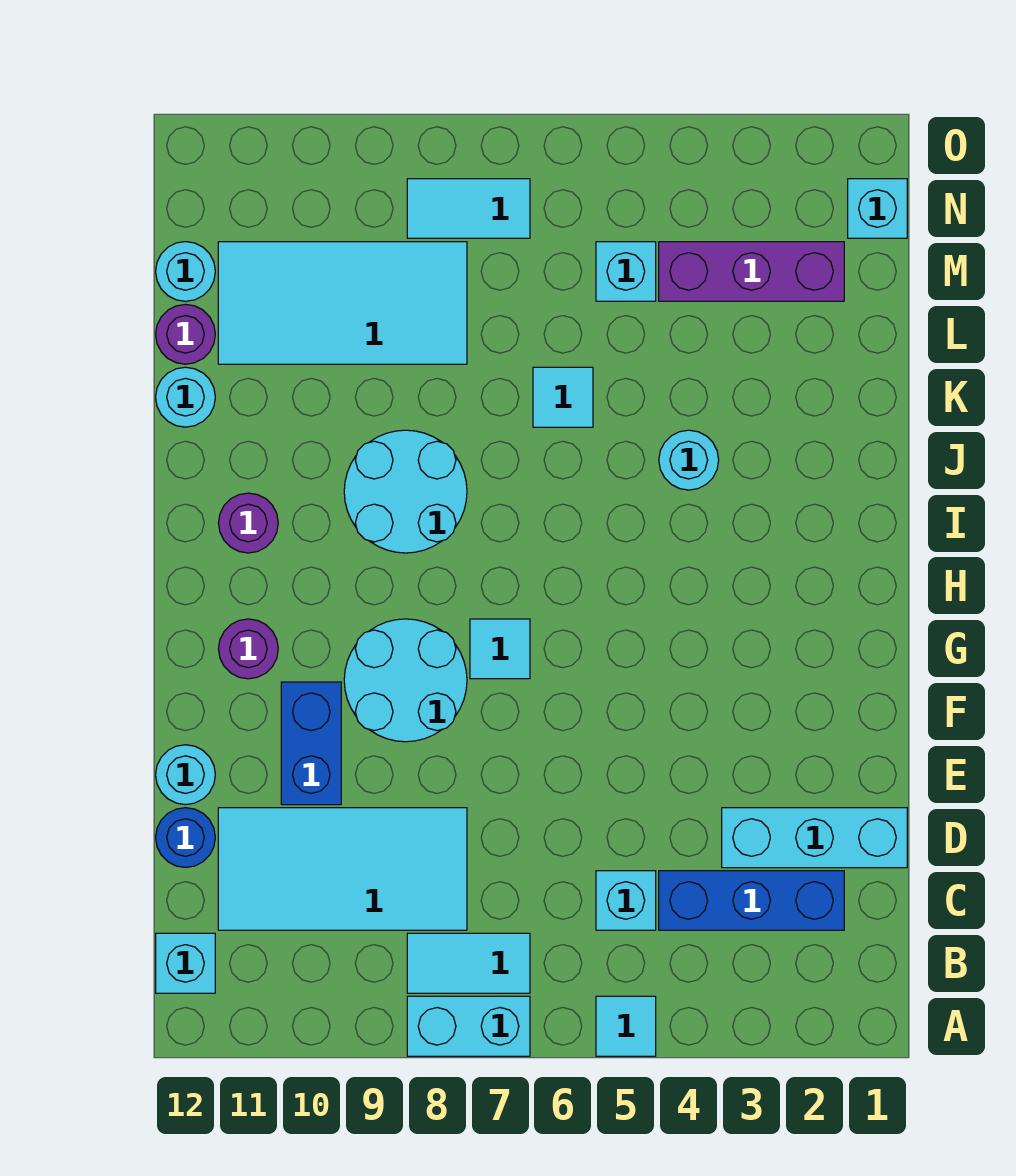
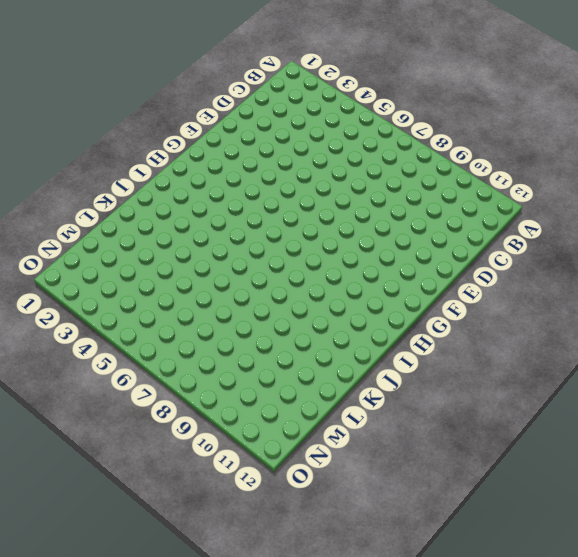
none -> cyan 1x1 tile [596,996,656,1056]
none -> cyan 1x2 brick [407,996,530,1056]
none -> cyan 1x2 tile [407,933,530,993]

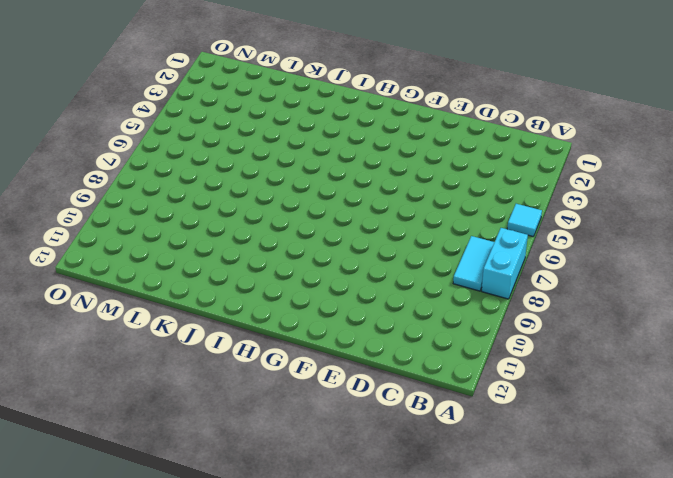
none -> cyan 1x1 brick [156,933,215,993]
none -> blue 1x3 brick [659,871,844,930]
none -> cyan 1x1 brick [596,871,656,930]

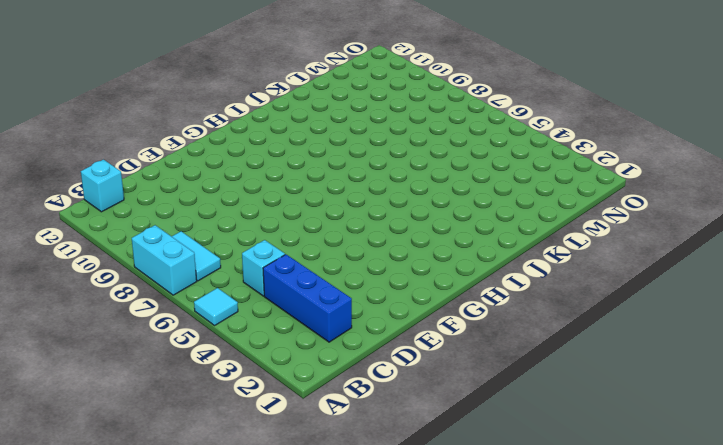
none -> cyan 2x4 tile [218,808,467,930]
none -> cyan 1x3 brick [722,808,907,868]
none -> blue 1x1 round brick [156,808,215,867]

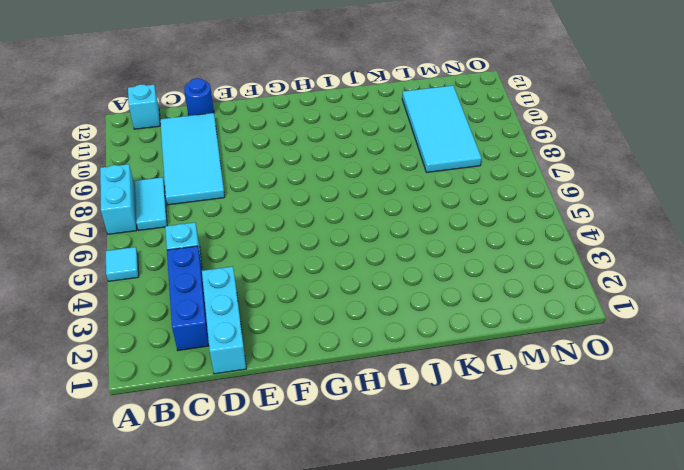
none -> blue 1x2 brick [281,682,341,805]
none -> cyan 1x1 round brick [156,745,215,805]
none -> cyan 2x2 round brick [344,619,467,742]

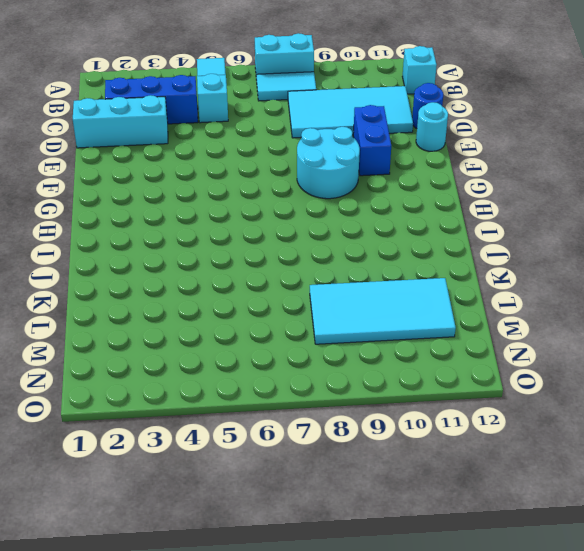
none -> cyan 1x1 tile [470,619,530,679]
none -> purple 1x1 round brick [219,619,278,679]
none -> cyan 2x2 round brick [344,430,467,553]

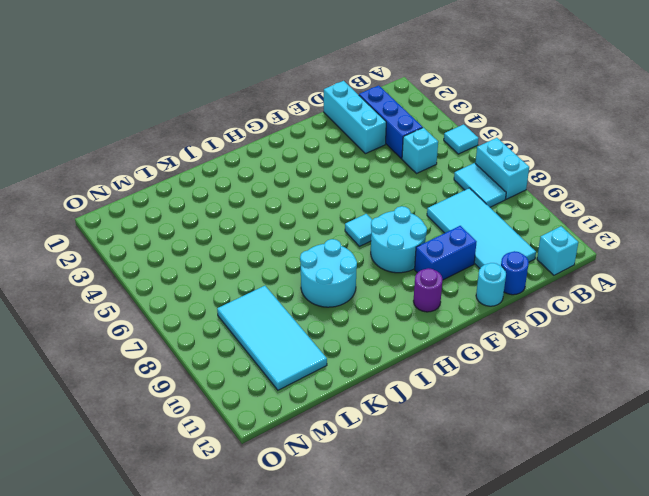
none -> purple 1x1 round brick [219,493,278,553]
none -> cyan 1x1 round brick [659,430,719,490]
none -> cyan 1x1 tile [533,367,593,427]

